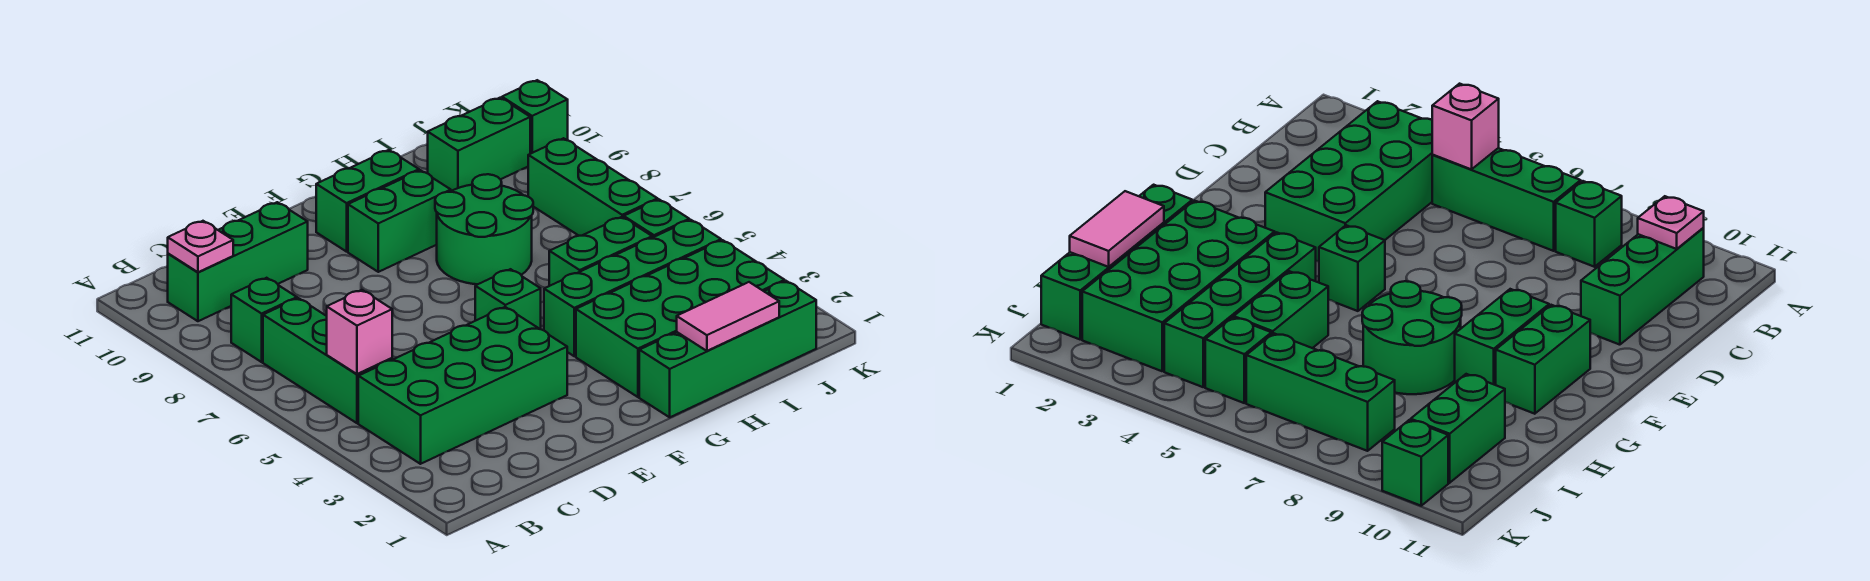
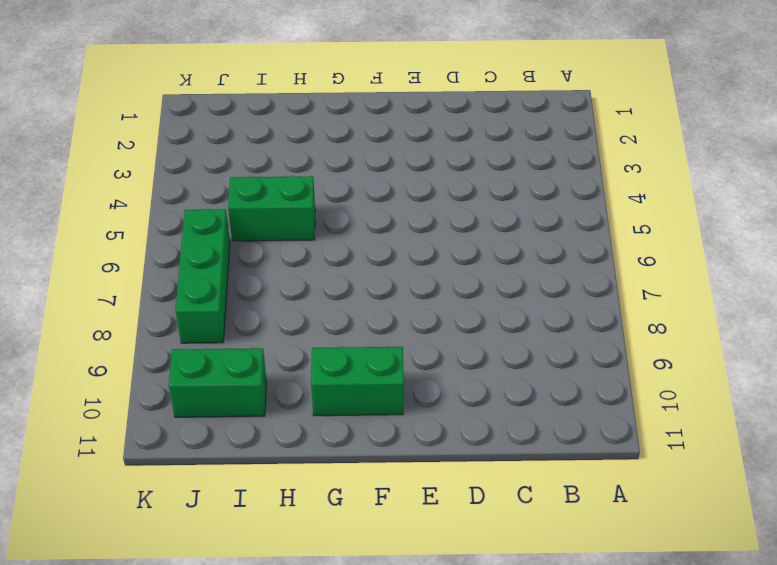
none -> green 2x4 brick [358,307,567,464]
none -> green 1x3 brick [263,298,392,423]
none -> green 1x1 brick [231,278,297,362]

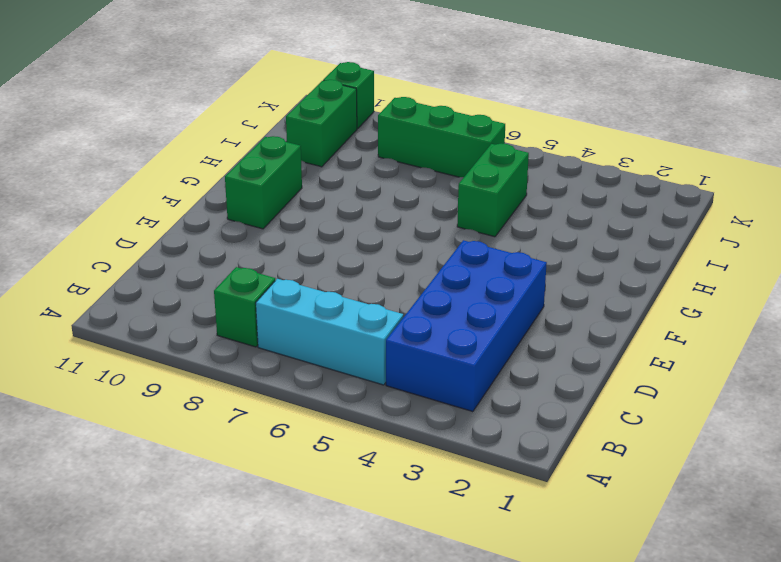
blue 2x4 brick [386,240,547,412] -> green 2x4 brick [358,307,567,464]
cyan 1x3 brick [256,279,403,385] -> green 1x3 brick [263,298,392,423]
none -> green 1x3 brick [168,202,308,321]
none -> green 1x1 brick [475,269,541,329]
none -> green 1x2 brick [348,170,451,272]

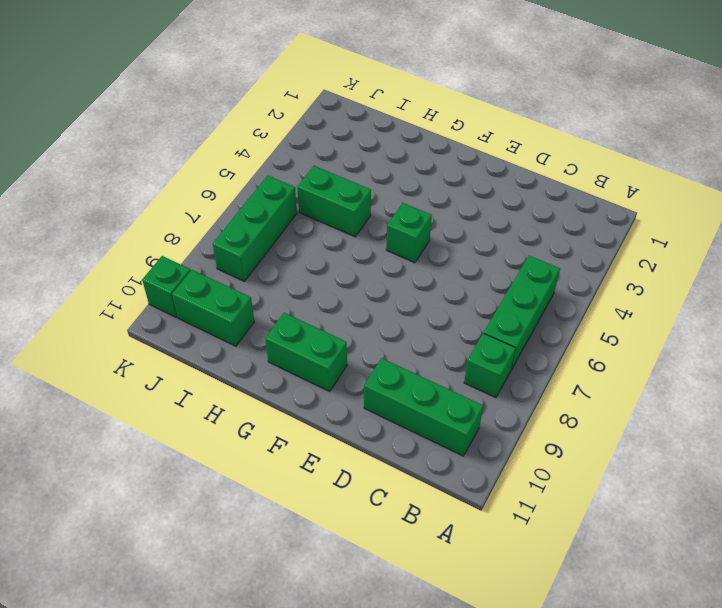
none -> green 2x4 brick [358,307,567,464]
none -> green 1x2 brick [348,170,451,272]
none -> green 1x4 brick [639,281,816,417]

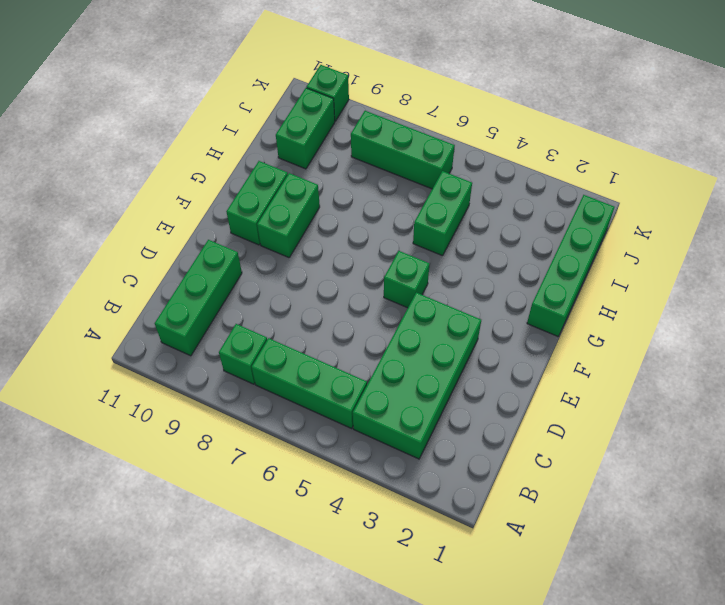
none -> green 2x4 brick [576,240,785,397]
none -> green 1x4 brick [544,220,721,356]
none -> green 2x2 round brick [435,174,533,284]

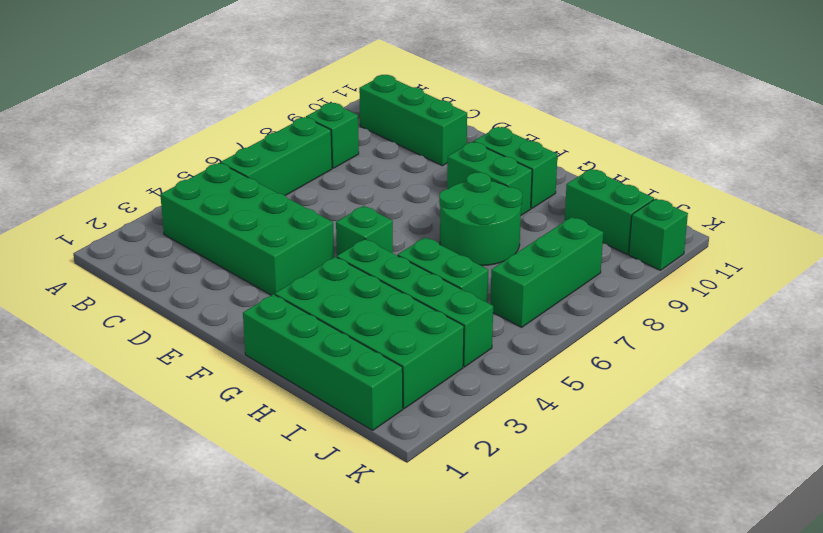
none -> green 1x1 brick [624,200,689,238]
none -> pink 1x1 brick [327,290,392,374]
none -> pink 1x1 plate [168,221,233,272]

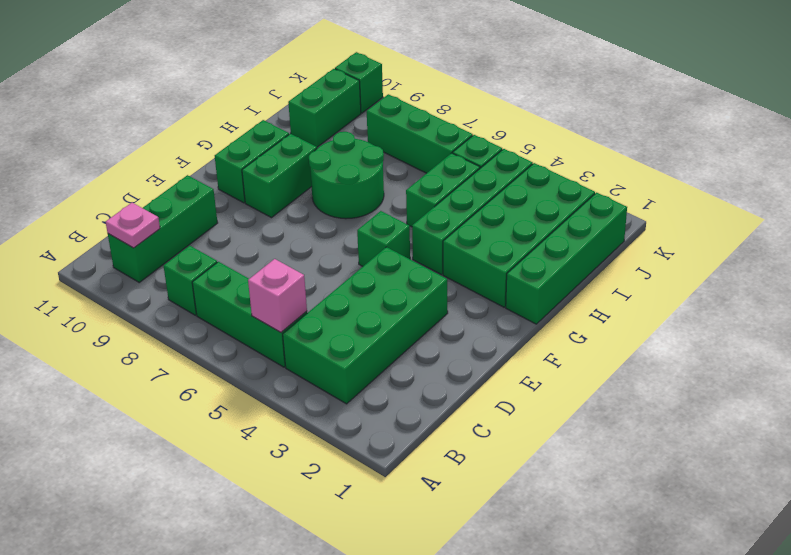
none -> pink 1x2 tile [677,282,779,351]

